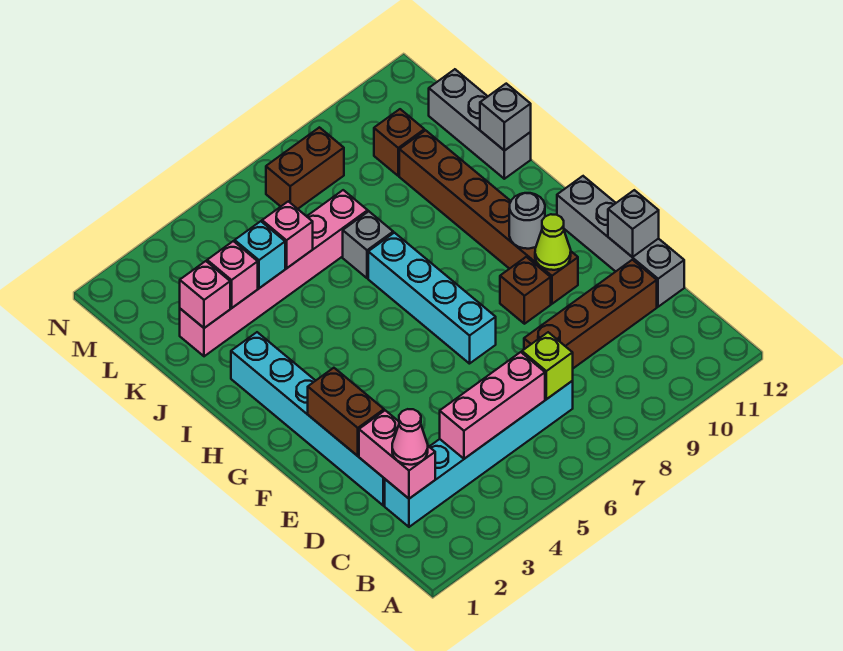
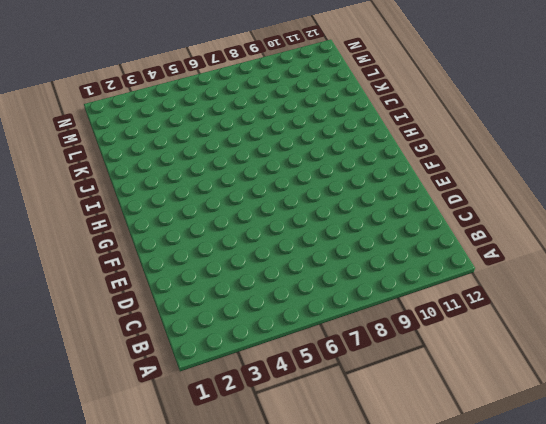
none -> cyan 1x6 brick [385,381,573,527]
none -> cyan 1x6 brick [231,332,385,506]
none -> brown 1x4 brick [524,260,657,368]

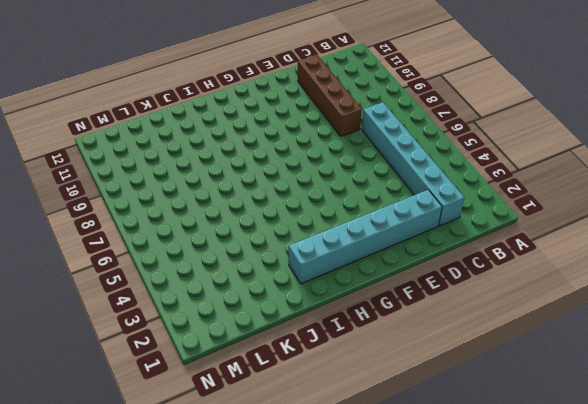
none -> grey 1x4 brick [557,176,684,307]
none -> cyan 1x4 brick [368,233,496,364]
none -> brown 1x1 brick [500,257,551,324]

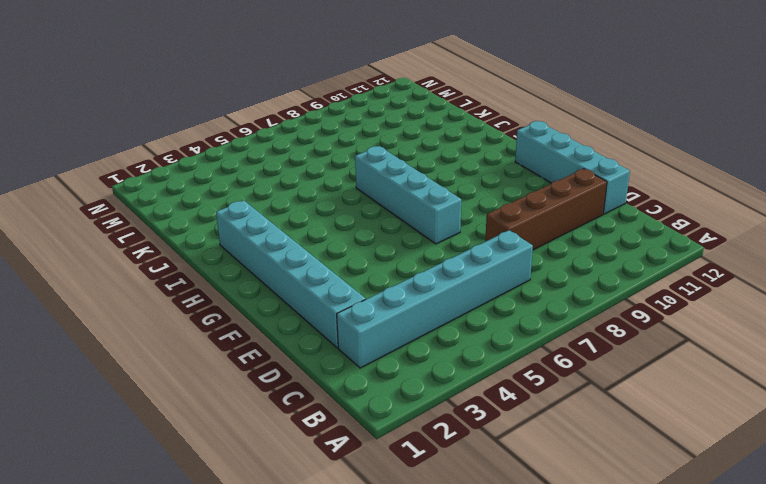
cyan 1x4 brick [515,121,630,214] -> grey 1x4 brick [557,176,684,307]
none -> brown 1x1 brick [500,257,551,324]
none -> brown 1x6 brick [399,130,578,304]
none -> grey 1x1 brick [343,211,393,278]

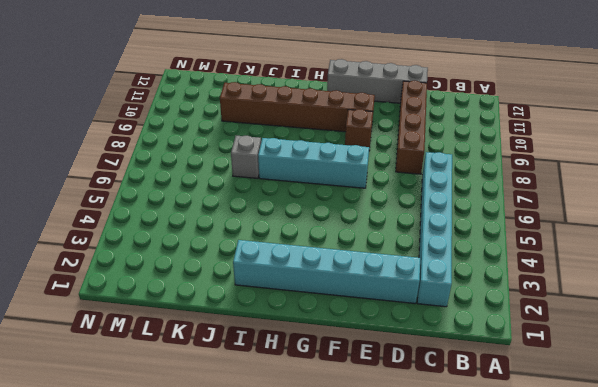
none -> grey 1x3 brick [429,69,531,179]
none -> pink 1x6 brick [180,190,368,356]
none -> brown 1x1 brick [374,109,424,176]

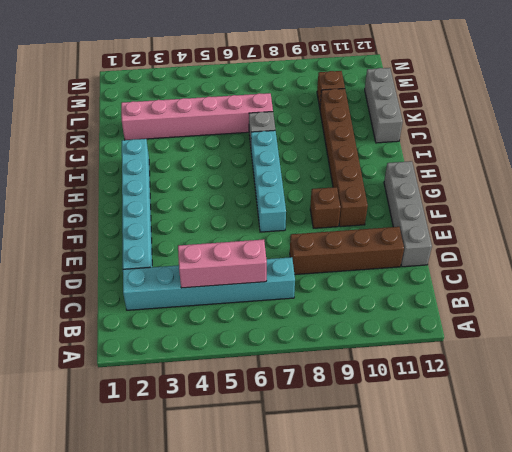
none -> brown 1x2 brick [266,127,344,209]
none -> pink 1x2 brick [359,410,435,499]
none -> lime 1x1 brick [522,332,573,399]

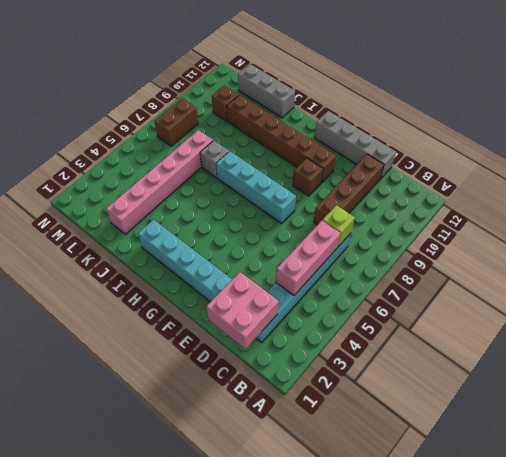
pink 2x2 brick [206,272,279,349] -> pink 1x2 brick [359,410,435,499]
none -> brown 1x2 brick [308,368,384,456]
none -> grey 1x1 brick [608,190,659,257]
none -> lime 1x1 cone [535,214,571,270]

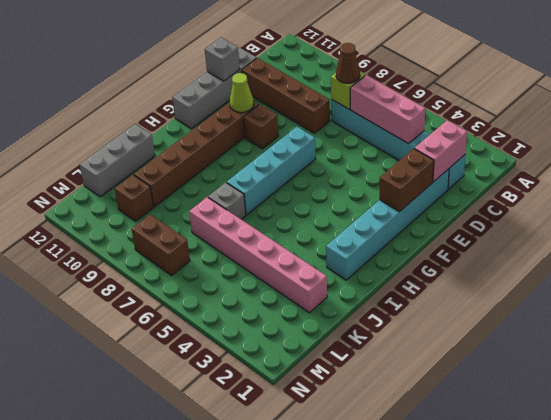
brown 1x1 cone [336,43,360,83] -> none
none -> grey 1x1 round brick [509,193,545,249]
none -> grey 1x1 brick [480,84,531,151]
none -> pink 1x1 brick [180,261,230,328]

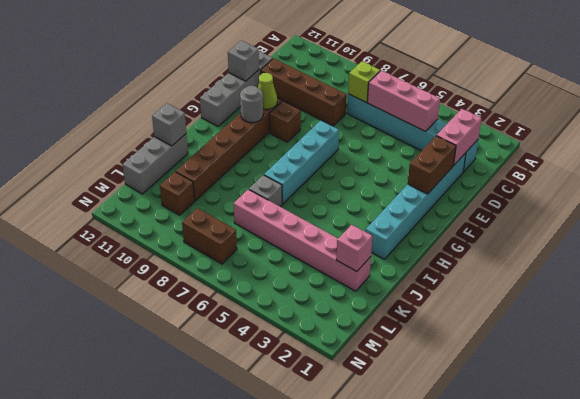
none -> pink 1x1 brick [207,241,258,308]
none -> cyan 1x1 brick [235,221,285,288]
none -> pink 1x1 brick [262,201,313,268]

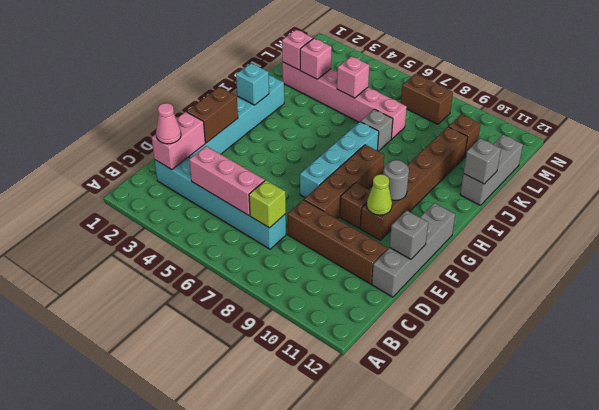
brown 1x4 brick [304,145,384,219] -> none
cyan 1x1 brick [236,63,269,105] -> cyan 1x1 brick moved to [235,221,285,288]

